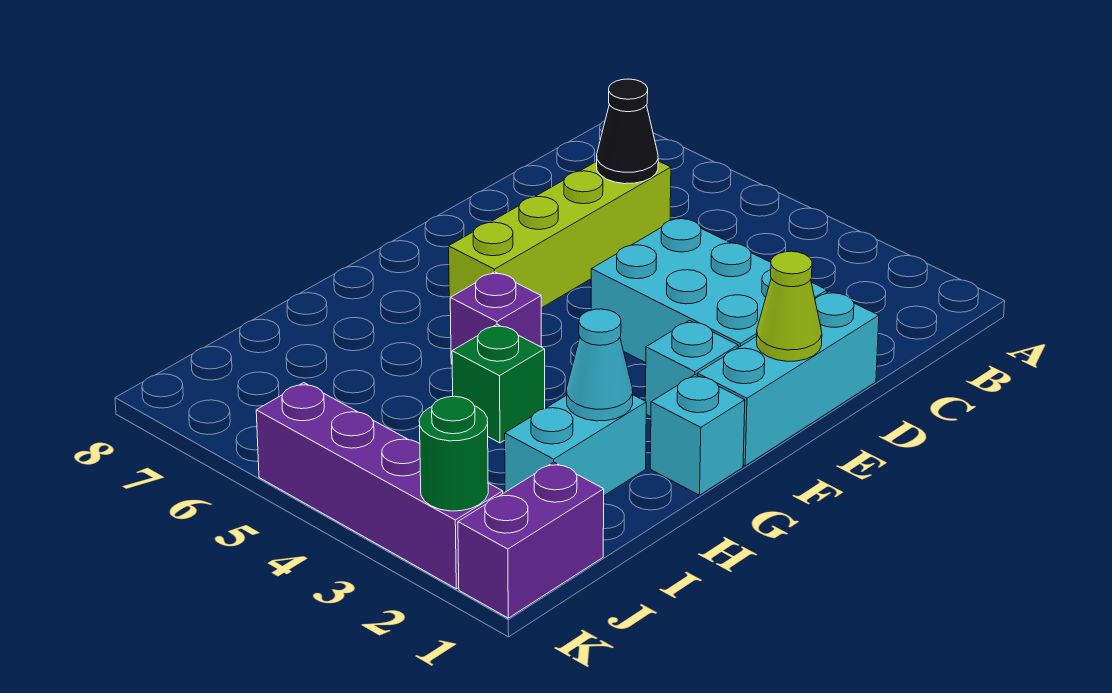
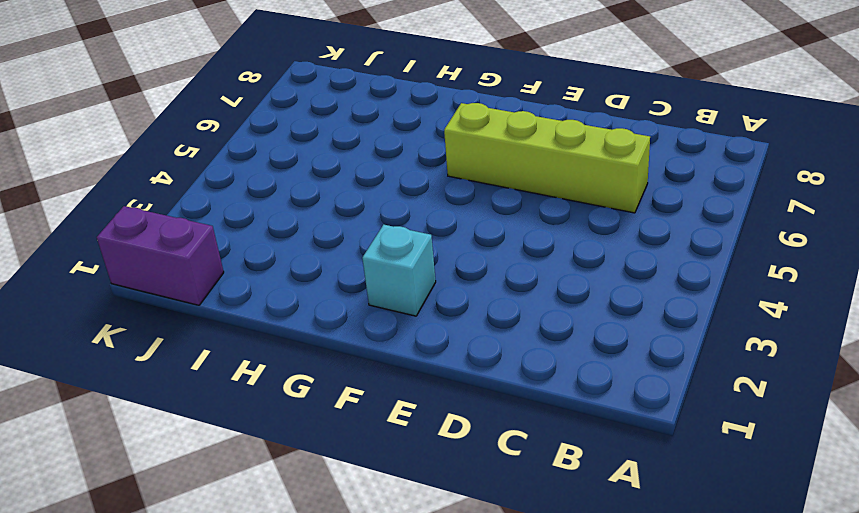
none -> cyan 1x3 brick [697,291,879,466]
none -> cyan 2x3 brick [591,218,827,363]
none -> cyan 1x1 brick [650,375,745,495]

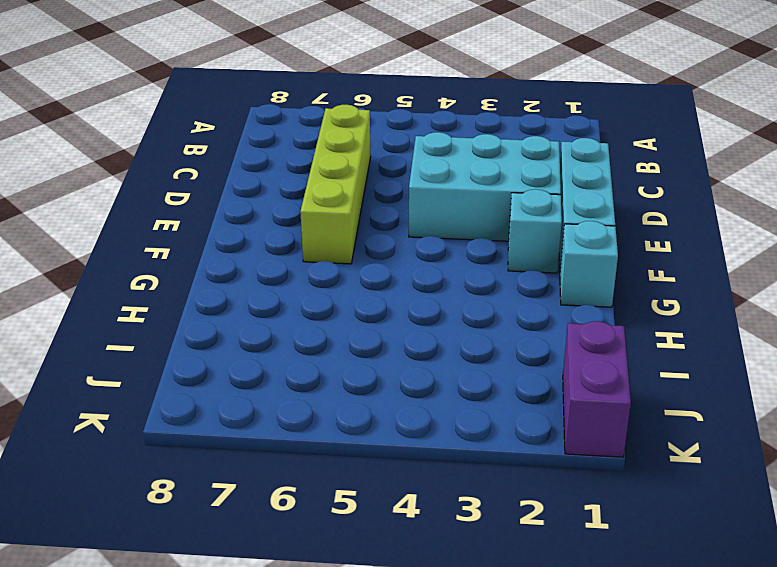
none -> purple 1x1 brick [450,272,541,364]
none -> cyan 1x2 brick [505,395,646,495]
none -> green 1x1 brick [452,324,545,443]

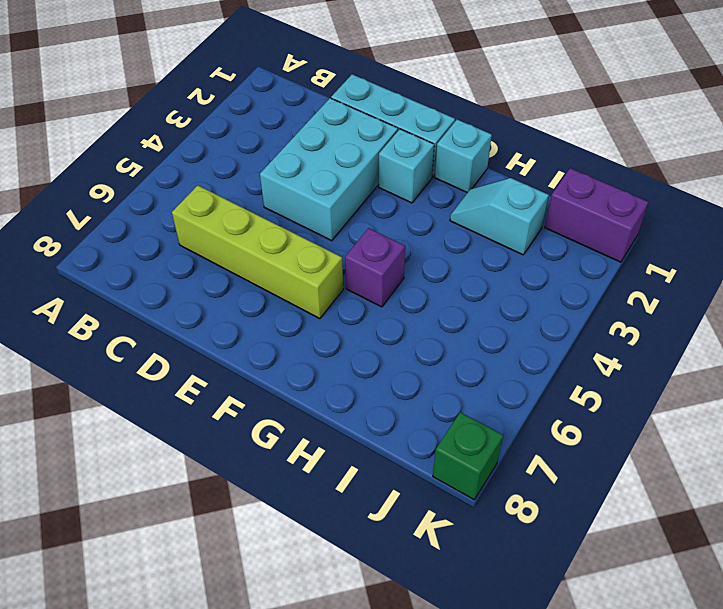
cyan 1x2 slope [450,178,549,255] -> cyan 1x2 brick [505,395,646,495]
green 1x1 brick [433,412,503,500] -> green 1x1 brick moved to [452,324,545,443]
none -> purple 1x4 brick [256,383,503,589]
none -> black 1x1 cone [597,79,658,184]
none -> lime 1x1 cone [756,251,822,361]

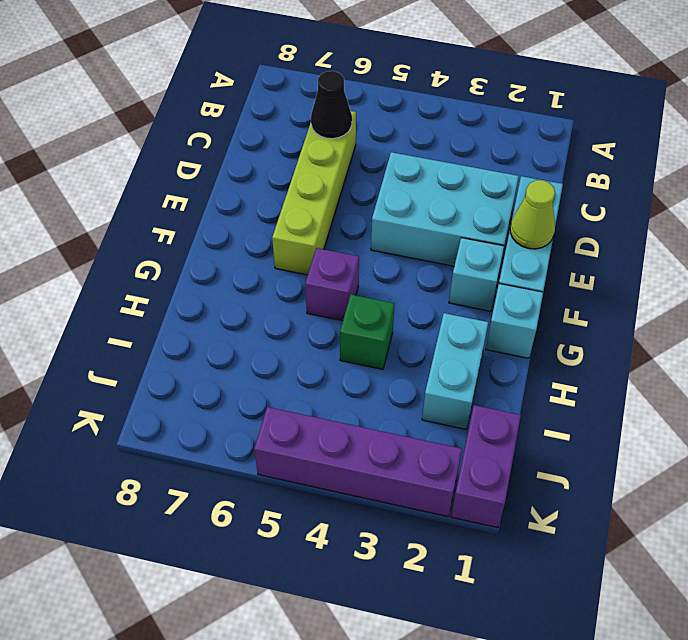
none -> cyan 1x1 cone [567,309,633,421]
none -> green 1x1 round brick [419,396,488,511]

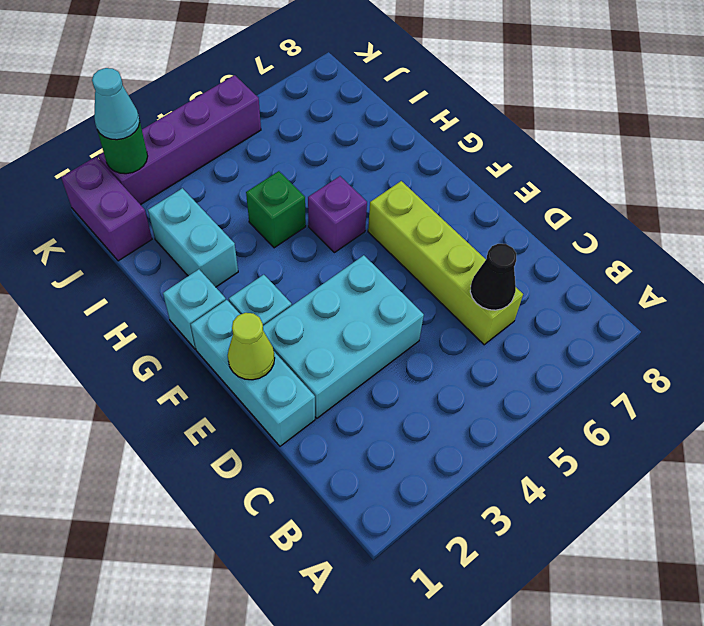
cyan 1x1 cone [92,68,140,140] -> cyan 1x1 cone moved to [567,309,633,421]

